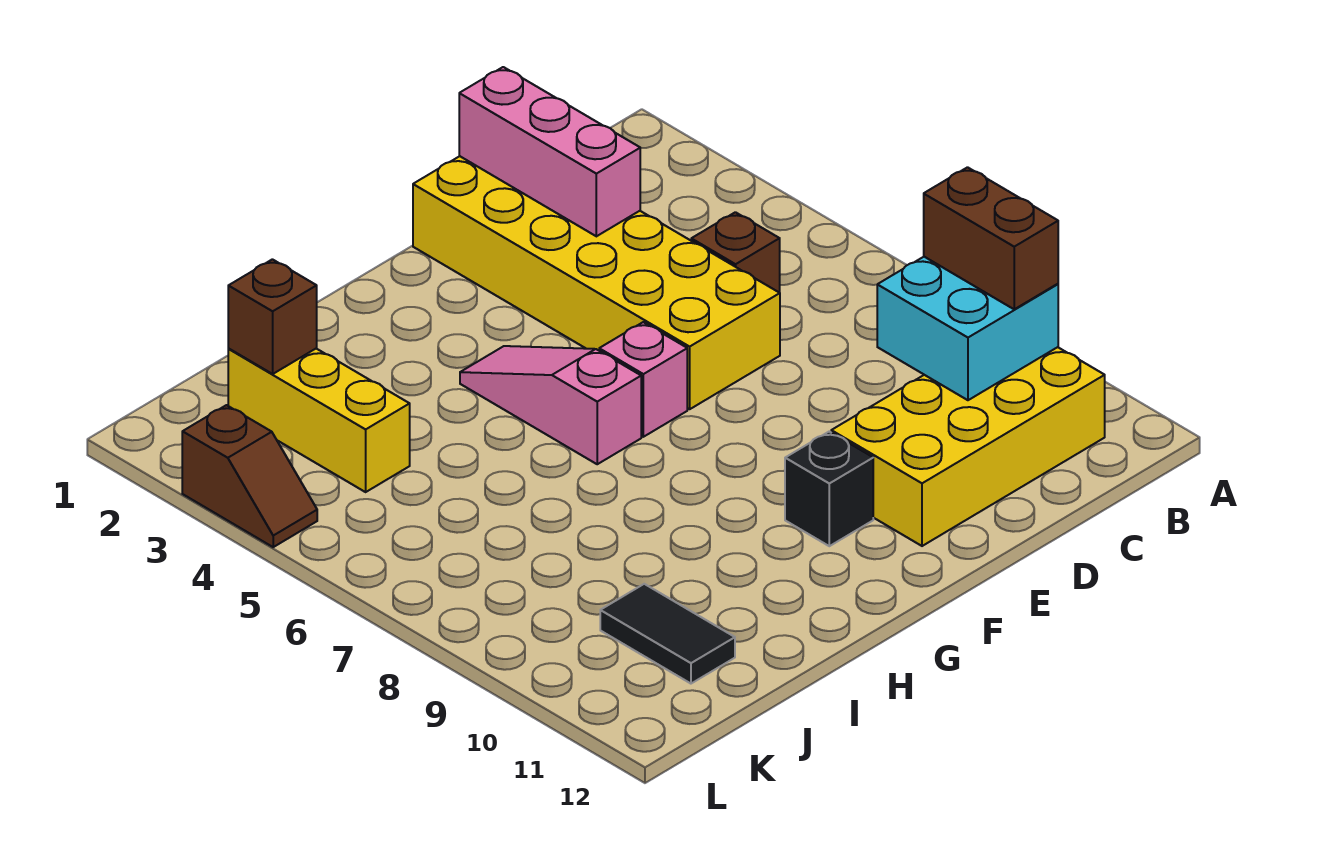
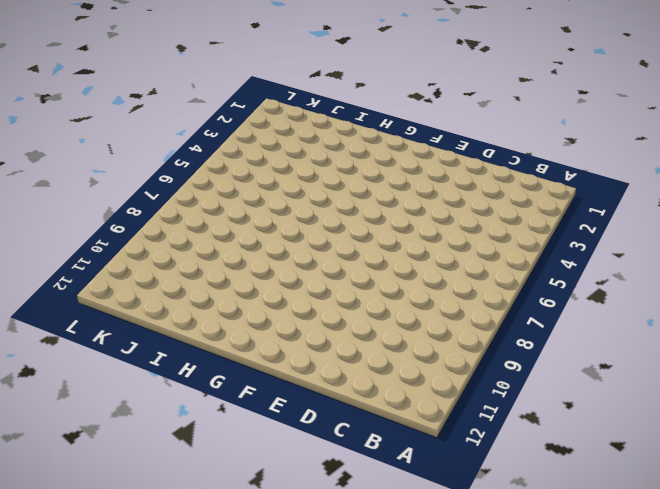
none -> yellow 2x4 brick [831,347,1105,546]
none -> brown 1x1 brick [691,212,780,293]
none -> yellow 2x6 brick [413,156,780,409]

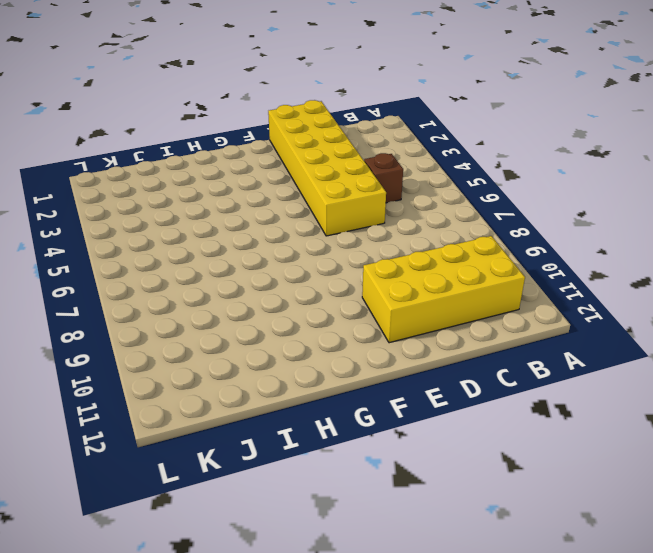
none -> pink 1x1 brick [599,322,687,437]
none -> black 1x1 brick [785,432,873,546]
none -> pink 1x3 slope [460,346,641,464]

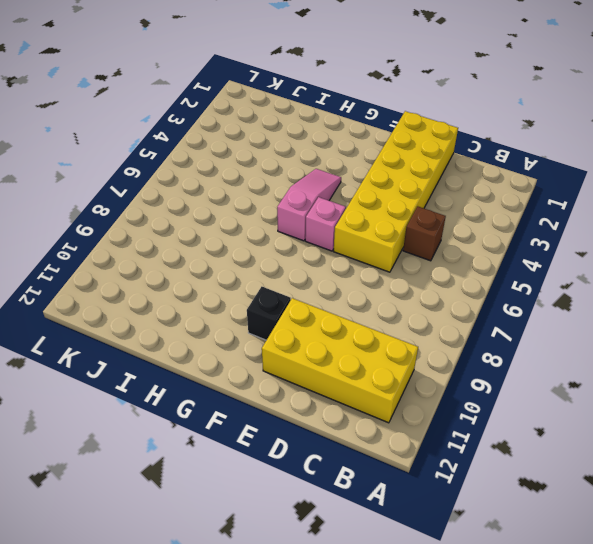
none -> yellow 1x3 brick [228,348,410,492]
none -> black 1x2 tile [600,584,735,684]
none -> brown 1x2 slope [182,405,317,547]

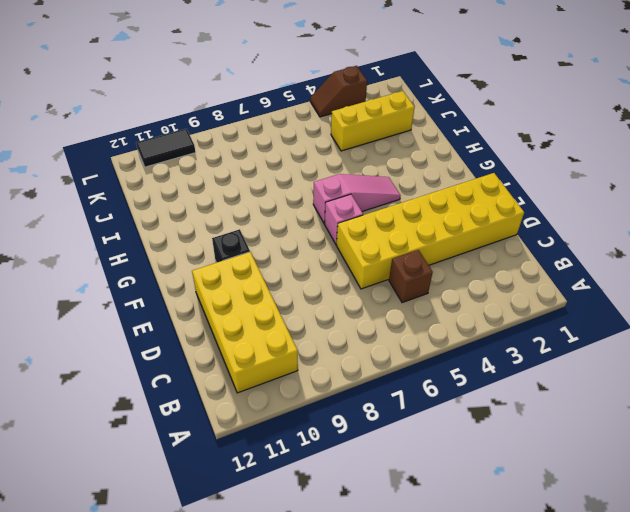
black 1x2 tile [136,129,195,167] -> black 1x2 tile moved to [600,584,735,684]
none -> cyan 2x2 brick [877,257,1058,400]
none -> pink 1x3 brick [459,67,640,236]
none -> brown 1x1 brick [228,259,317,374]

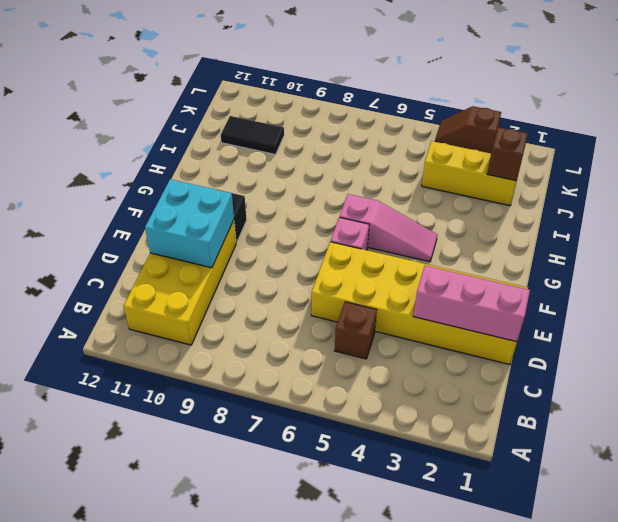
cyan 2x2 brick [145,179,234,268] -> cyan 2x2 brick moved to [877,257,1058,400]
none -> brown 1x2 brick [924,167,1058,309]

